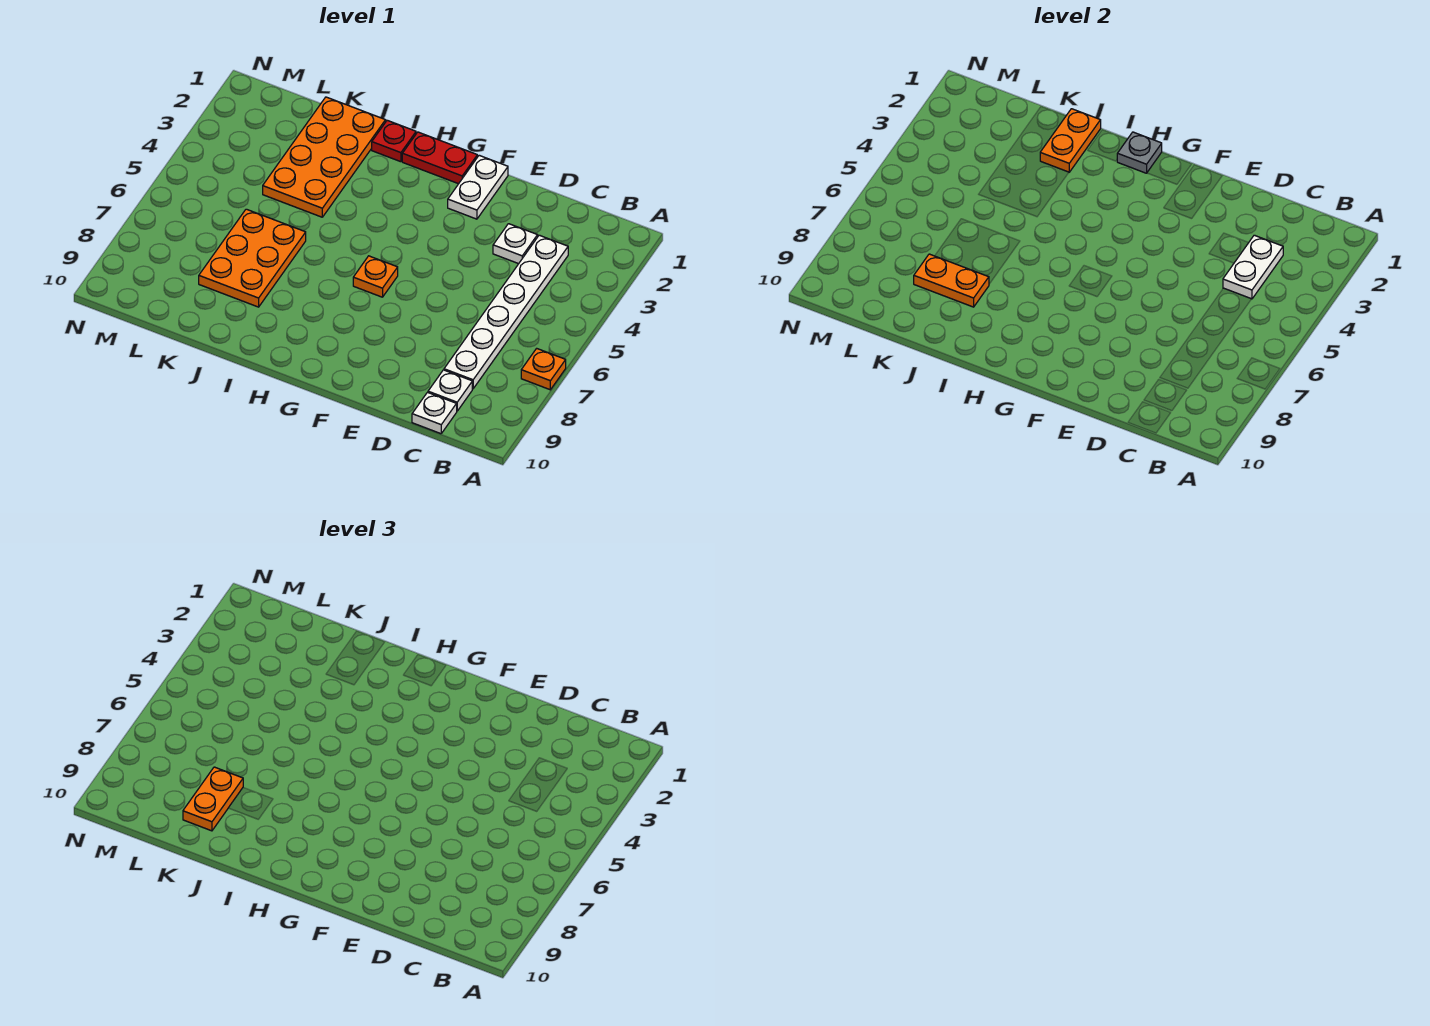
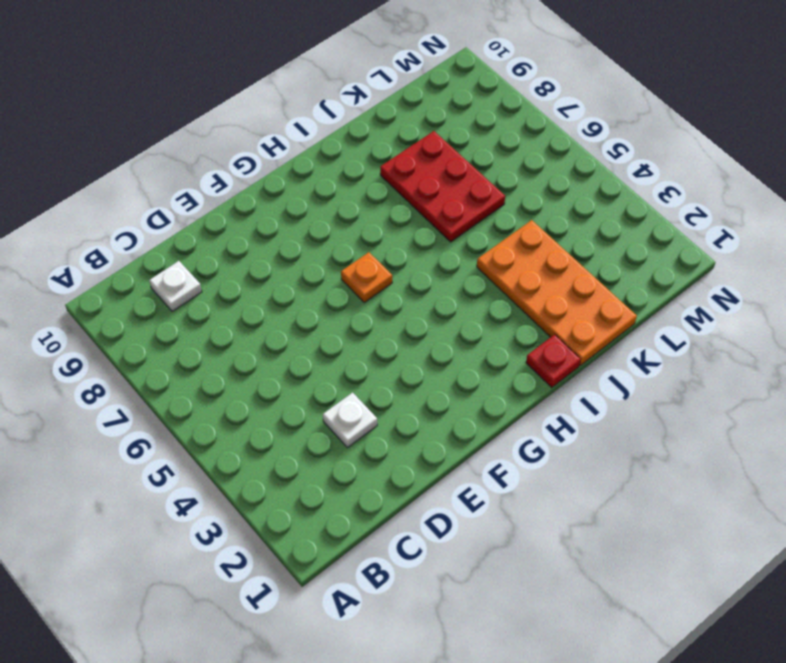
red 2x3 plate [380,131,505,242] -> orange 2x3 plate [199,209,306,307]
none -> orange 1x1 plate [521,348,566,390]
none -> white 1x6 plate [444,235,568,389]
none -> white 1x1 plate [412,392,457,434]

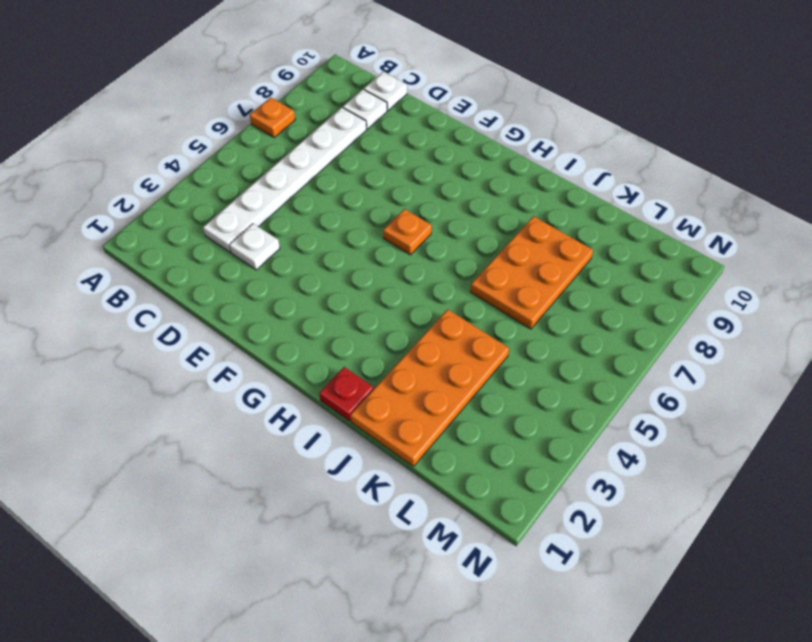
none -> white 1x2 plate [448,155,508,219]
none -> red 1x2 plate [402,132,477,184]
none -> white 1x2 plate [1223,235,1283,299]

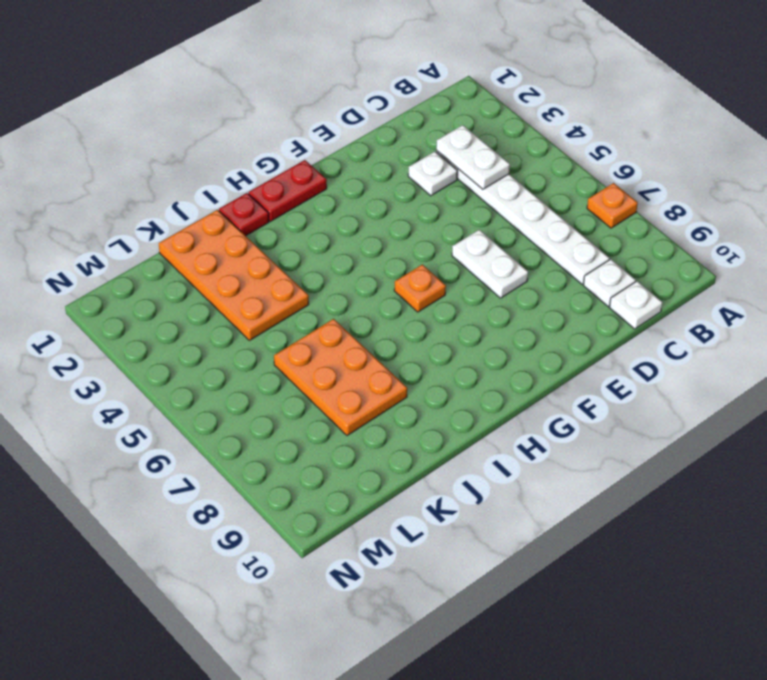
white 1x2 plate [452,230,528,298] -> white 1x2 plate moved to [448,155,508,219]
none -> grey 1x1 plate [1117,132,1162,173]
none -> orange 1x2 plate [1040,109,1101,172]
none -> orange 1x2 plate [914,254,989,307]

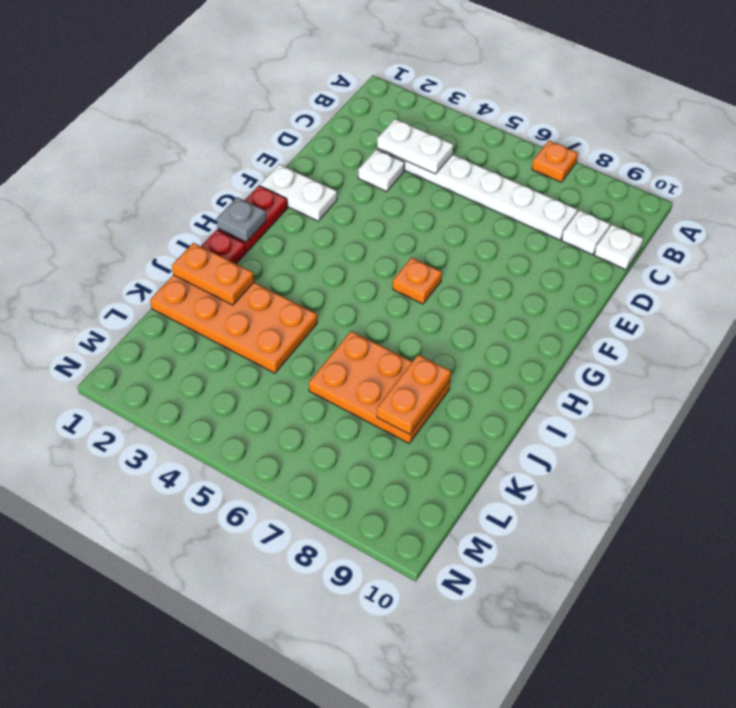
none -> orange 1x2 plate [183,767,243,831]

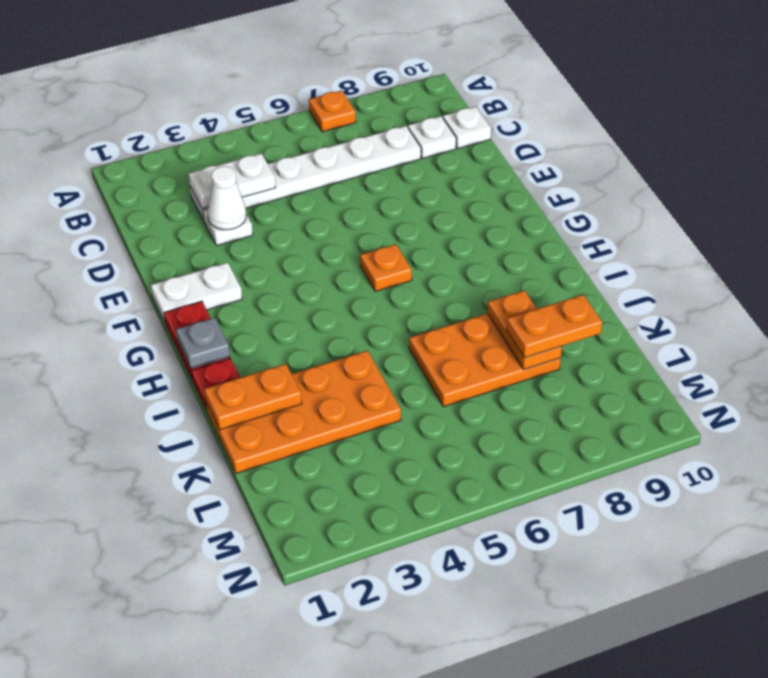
white 1x1 cone [207,166,246,230] -> none

